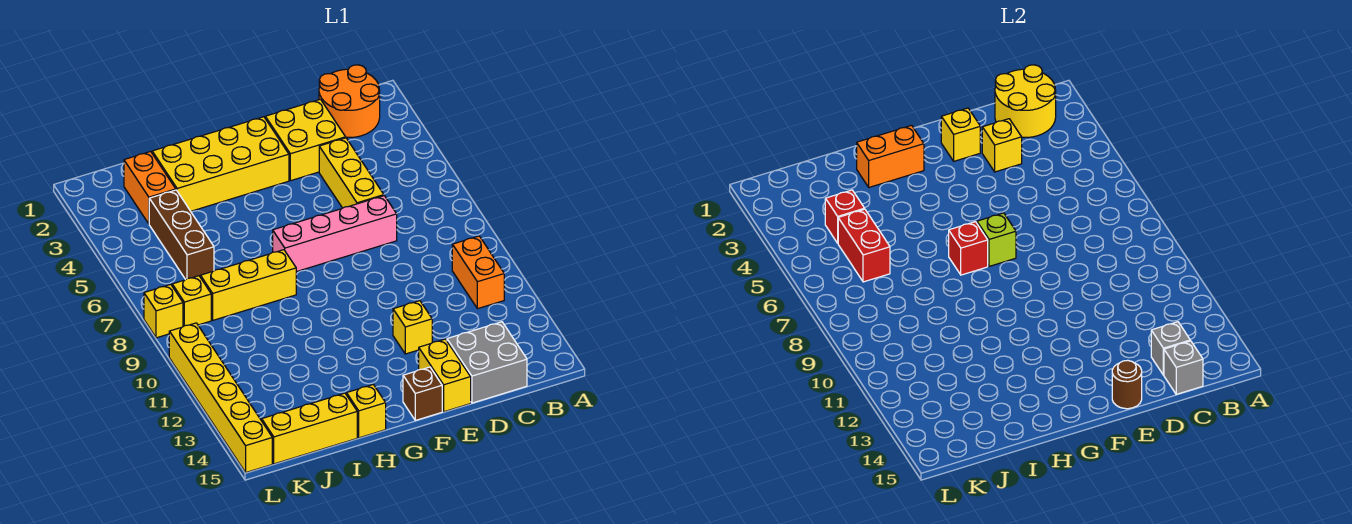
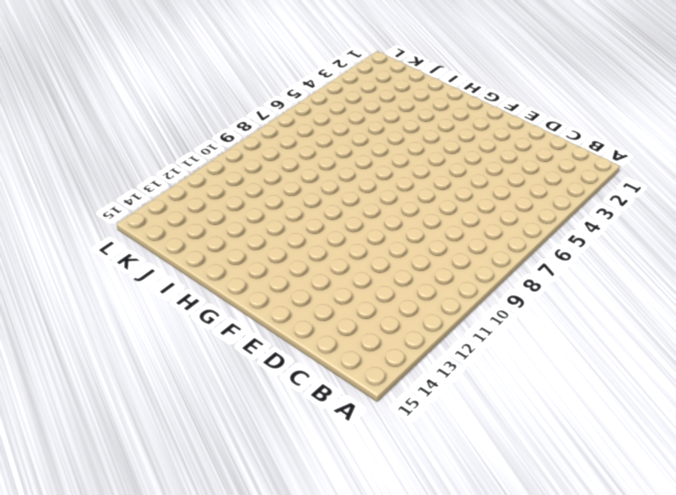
none -> orange 2x2 round brick [319,65,380,138]
none -> orange 1x2 brick [452,236,504,309]
none -> grey 2x2 brick [447,322,527,403]

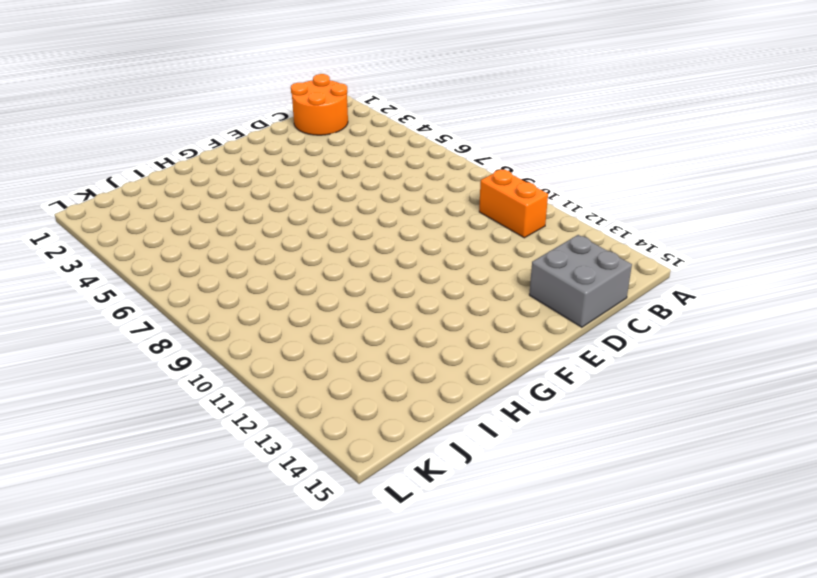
none -> yellow 2x2 brick [265,99,346,181]
none -> yellow 1x3 brick [319,138,384,208]
none -> pink 1x4 brick [273,196,397,272]

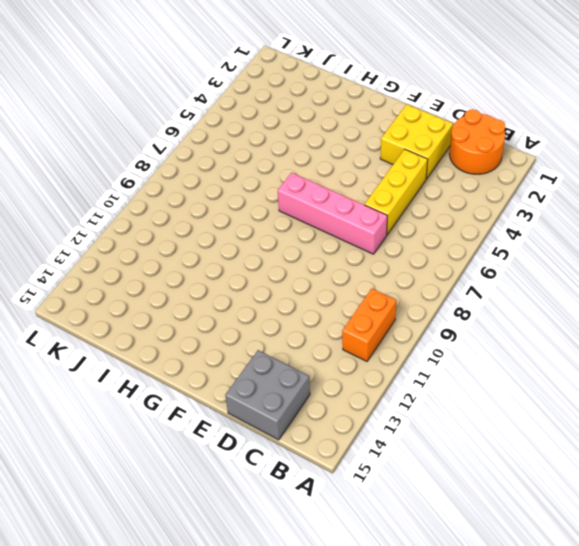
none -> yellow 1x1 brick [393,301,432,354]
none -> yellow 1x2 brick [419,339,471,412]
none -> yellow 2x4 brick [152,117,289,211]

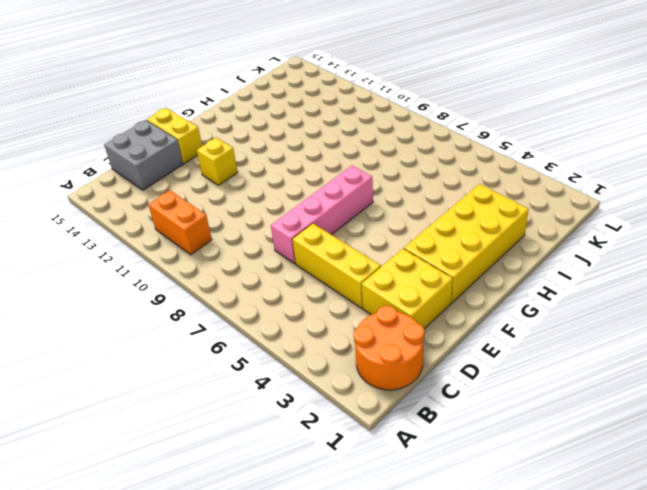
none -> brown 1x1 brick [403,367,442,420]
none -> yellow 1x3 brick [201,250,296,320]
none -> yellow 1x1 brick [347,385,386,438]

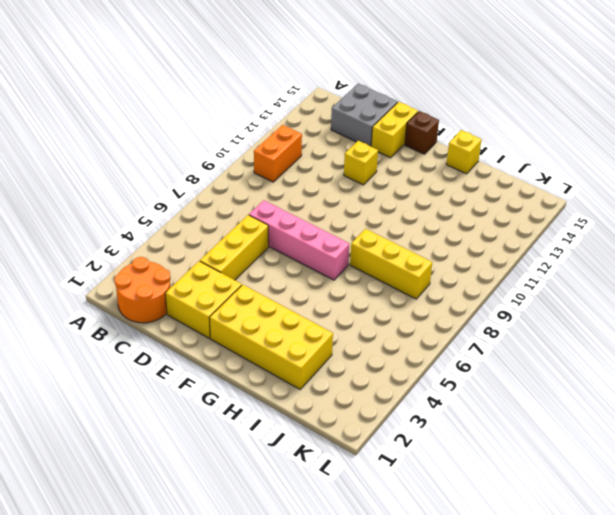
none -> yellow 1x3 brick [262,393,357,464]
none -> orange 1x2 brick [124,152,176,224]
none -> brown 1x3 brick [149,190,214,280]

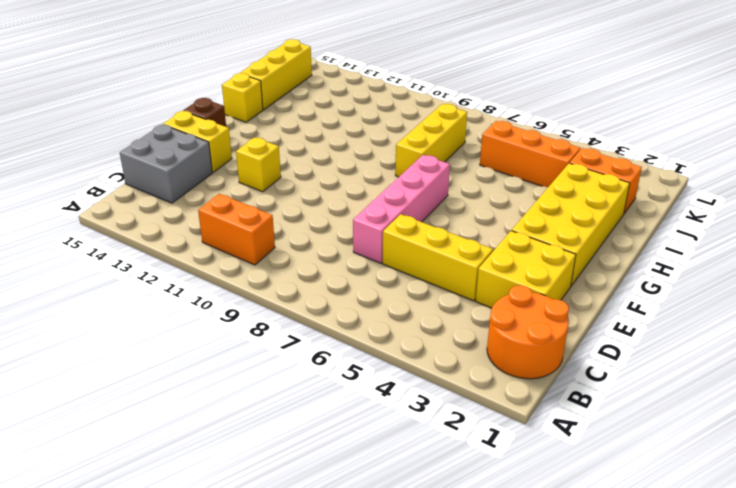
orange 1x3 brick [480,121,580,187] -> brown 1x3 brick [149,190,214,280]
none -> yellow 1x1 brick [172,276,211,326]
none -> yellow 1x1 brick [144,284,183,338]
none -> yellow 1x6 brick [169,323,272,472]

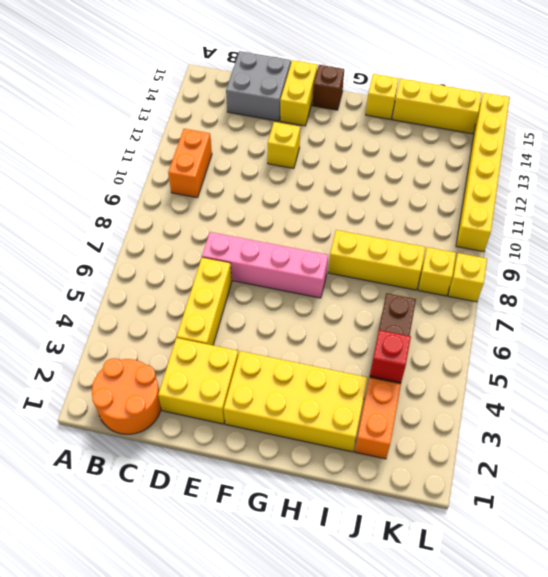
none -> yellow 2x2 round brick [995,65,1056,138]
none -> grey 1x1 brick [1151,322,1190,375]
none -> grey 1x1 brick [1164,341,1203,394]

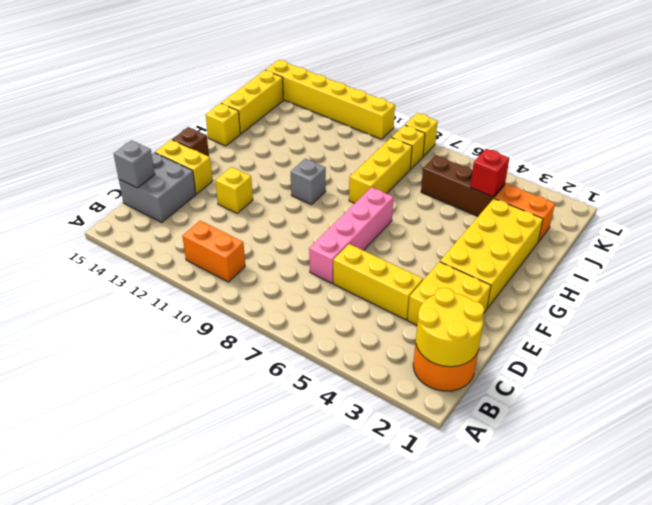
grey 1x1 brick [291,159,326,205] -> grey 1x1 brick moved to [1151,322,1190,375]
none -> yellow 1x1 brick [982,119,1022,172]
none -> yellow 1x1 brick [941,108,980,161]
none -> brown 1x1 round brick [1112,360,1142,409]

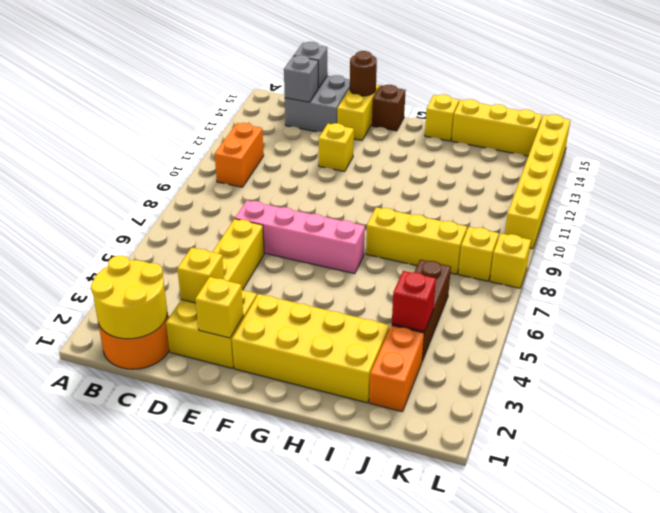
none -> lime 1x1 brick [977,213,1016,266]
none -> orange 1x2 brick [857,125,924,187]
none -> red 1x1 brick [949,222,988,275]

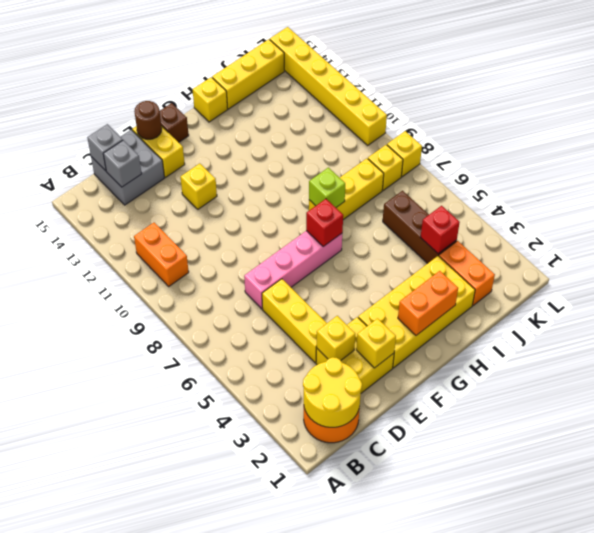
lime 1x1 brick [309,168,345,207] -> lime 1x1 brick moved to [977,213,1016,266]
none -> red 1x2 brick [838,209,890,282]

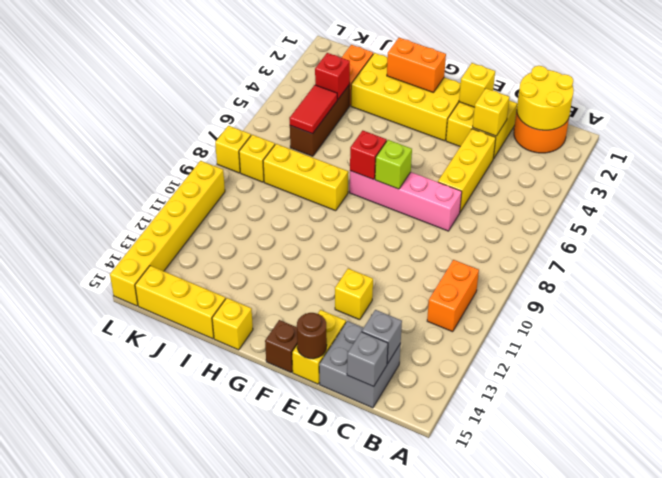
red 1x2 tile [290,85,337,134] -> red 1x2 brick [838,209,890,282]

